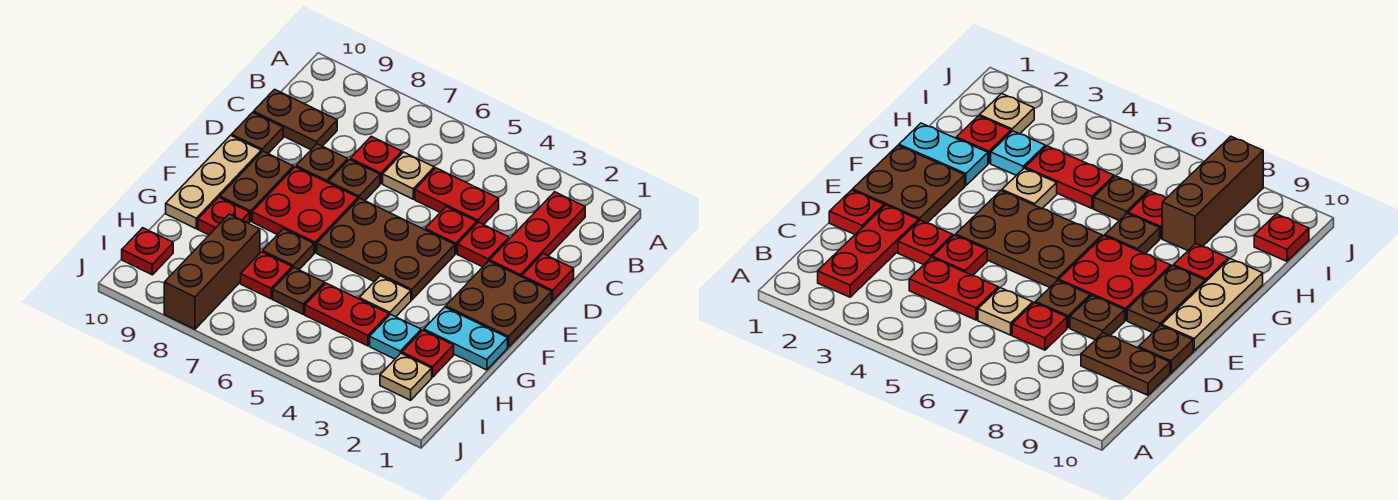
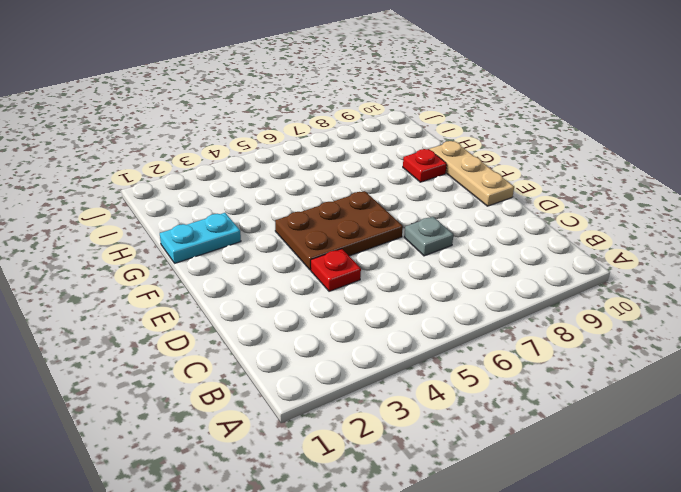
grey 1x1 plate [404,217,454,256] -> brown 1x1 plate [328,160,380,200]
none -> red 1x3 plate [490,192,585,277]
none -> red 1x2 plate [415,168,499,225]
none -> tan 1x1 plate [383,152,434,199]

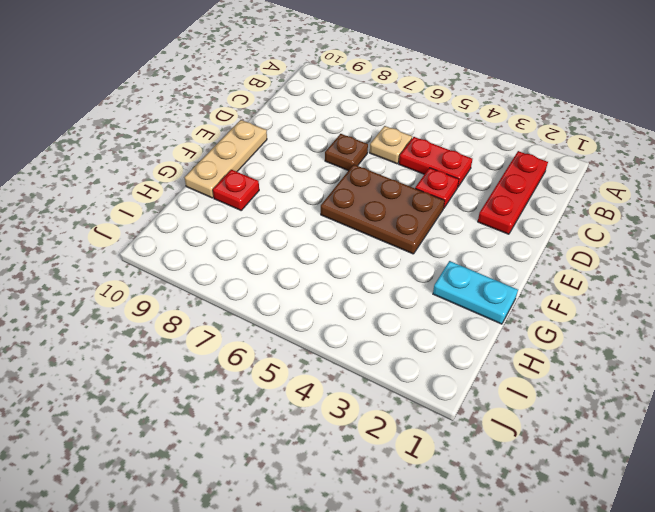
none -> red 1x1 plate [350,136,402,184]
none -> brown 1x2 plate [254,89,337,149]
none -> red 1x1 plate [522,254,574,301]

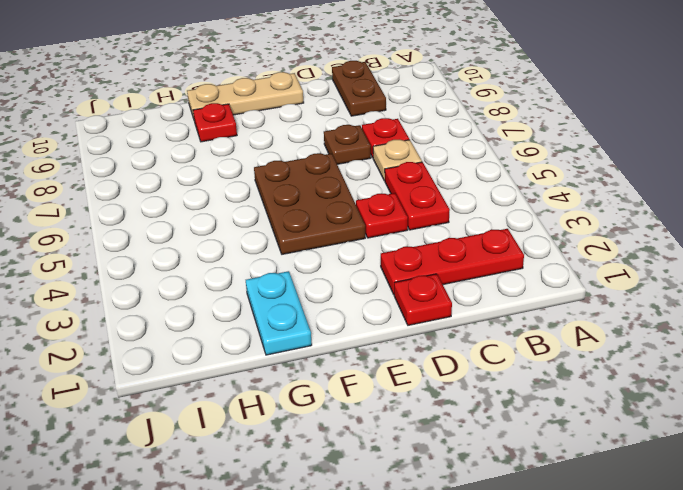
none -> red 1x1 plate [457,222,509,267]
none -> brown 1x1 plate [296,144,348,183]
none -> brown 1x1 plate [232,112,283,153]

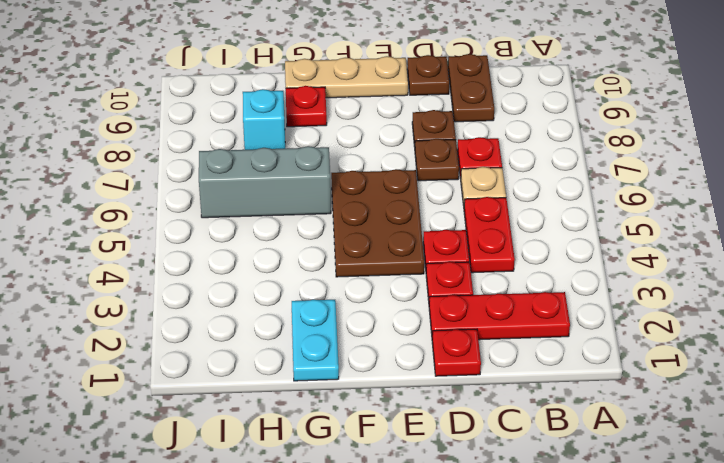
grey 1x3 brick [199,146,331,218] -> brown 1x1 plate [273,268,324,315]
cyan 1x1 brick [243,89,285,150] -> brown 1x3 brick [164,214,260,329]
none -> brown 2x2 plate [446,261,552,347]
none -> red 2x2 plate [252,167,358,253]
none -> brown 1x2 plate [220,151,294,221]

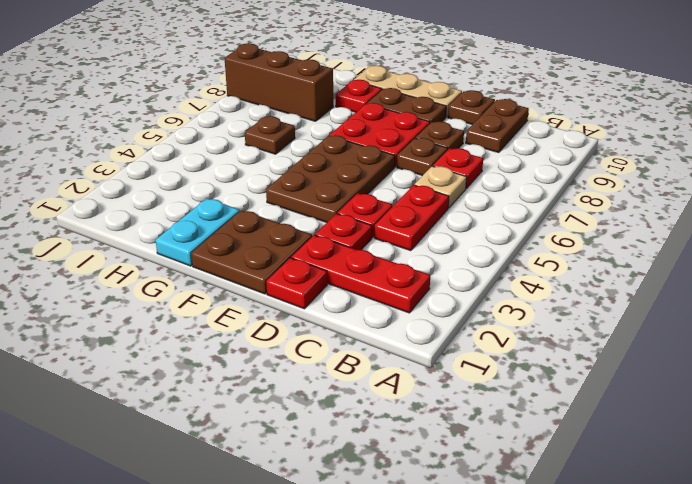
none -> tan 1x1 plate [359,276,411,317]
none -> brown 1x1 plate [263,229,314,270]
none -> red 1x1 plate [402,330,454,377]

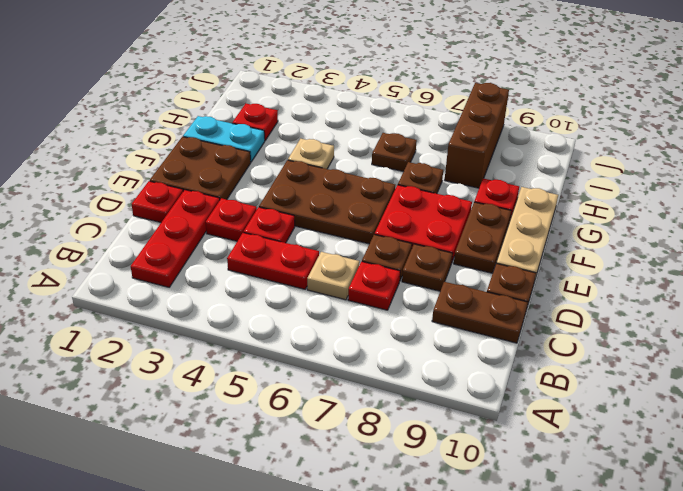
none -> cyan 1x1 plate [370,315,421,359]
none -> red 1x2 plate [305,283,389,346]
none -> red 1x1 plate [241,252,292,299]

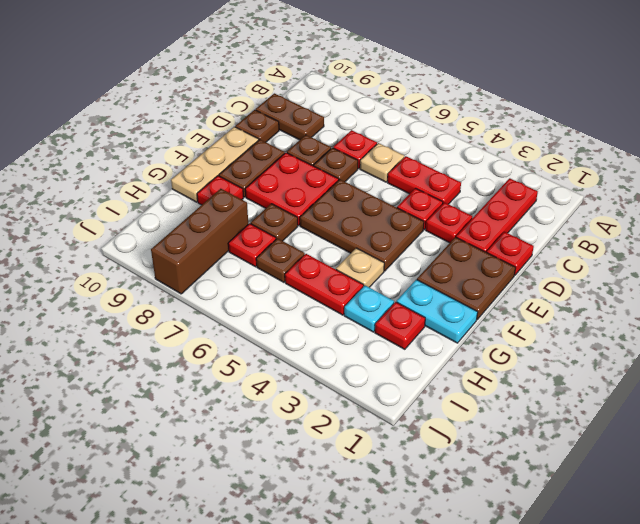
none -> tan 1x1 plate [380,353,432,400]
none -> red 1x1 plate [122,228,173,275]

